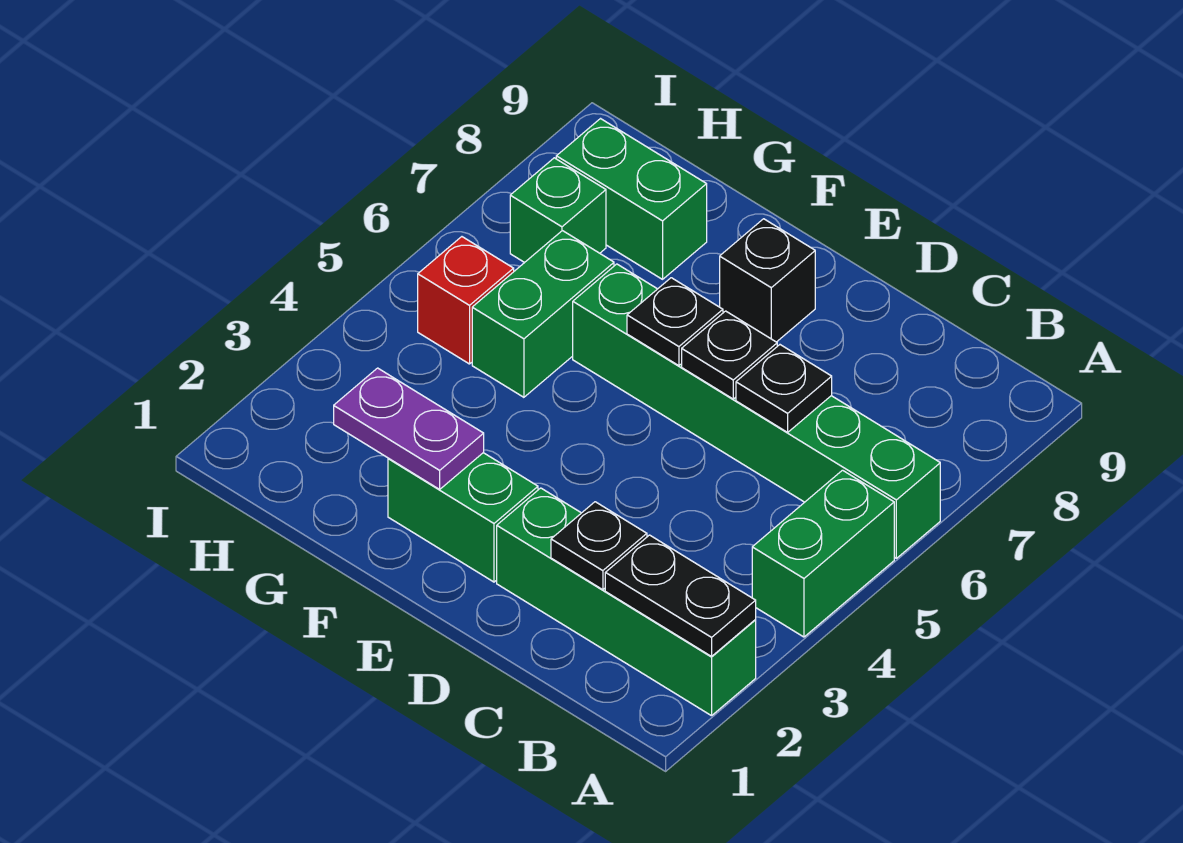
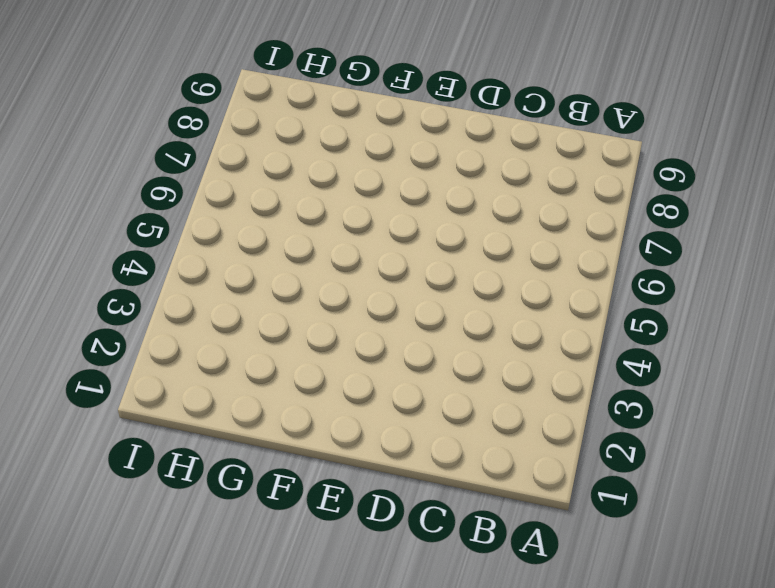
none -> green 1x4 brick [497,488,756,716]
none -> green 1x2 brick [752,470,894,637]
none -> green 1x6 brick [573,264,940,558]

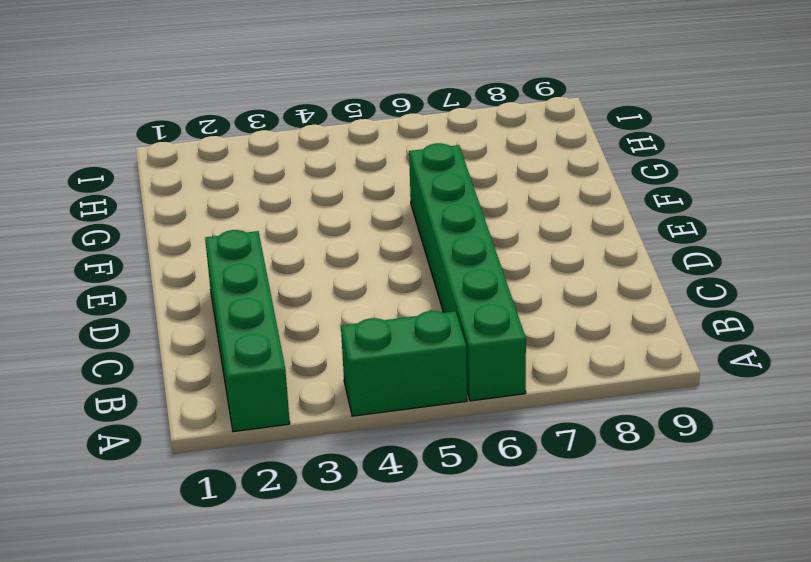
none -> green 1x2 brick [388,453,538,582]
none -> black 1x1 brick [720,219,815,342]
none -> green 1x2 brick [472,231,614,397]

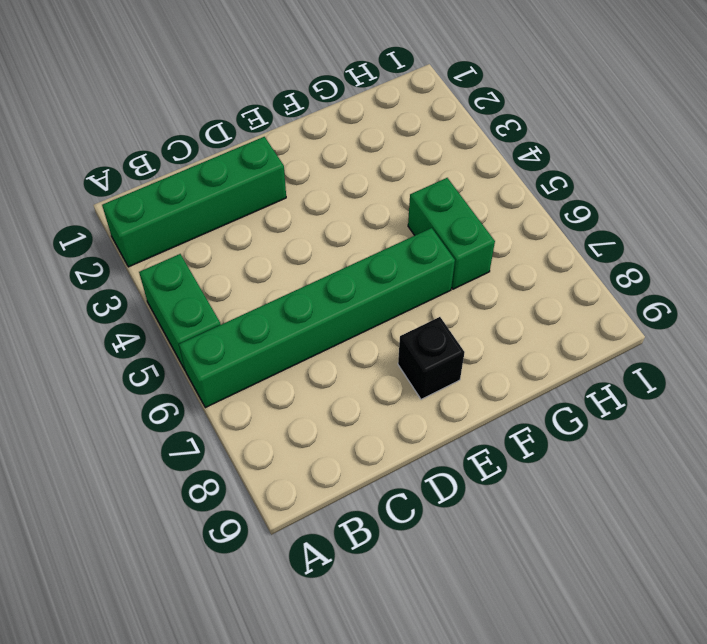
none -> green 1x2 brick [388,453,538,582]
none -> green 1x2 brick [556,119,707,279]
none -> red 1x1 brick [418,237,514,364]

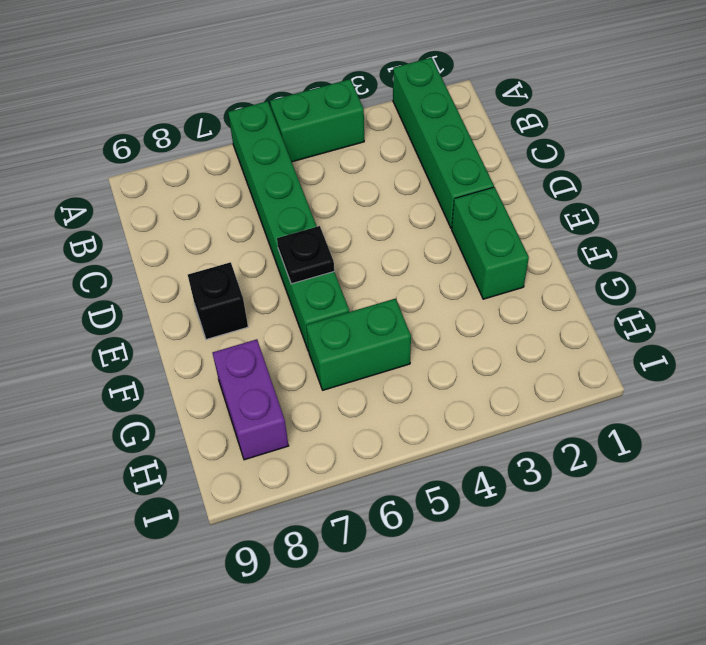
purple 1x2 brick [213,339,289,460] -> green 1x2 brick [556,119,707,279]
none -> red 1x1 brick [418,237,514,364]
none -> green 1x1 brick [510,158,606,263]
none -> black 1x2 plate [605,535,756,656]

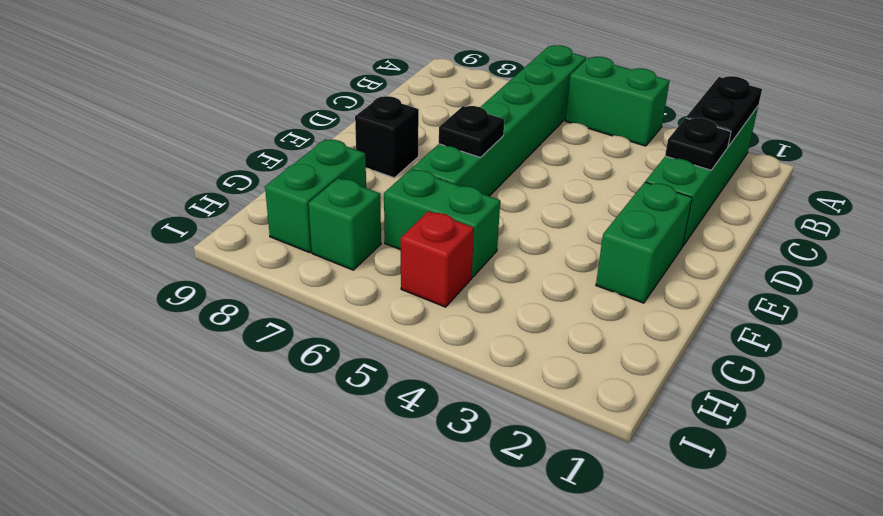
none -> black 1x1 plate [736,345,832,432]
none -> black 1x1 plate [682,311,777,399]
none -> purple 1x2 plate [334,368,484,489]

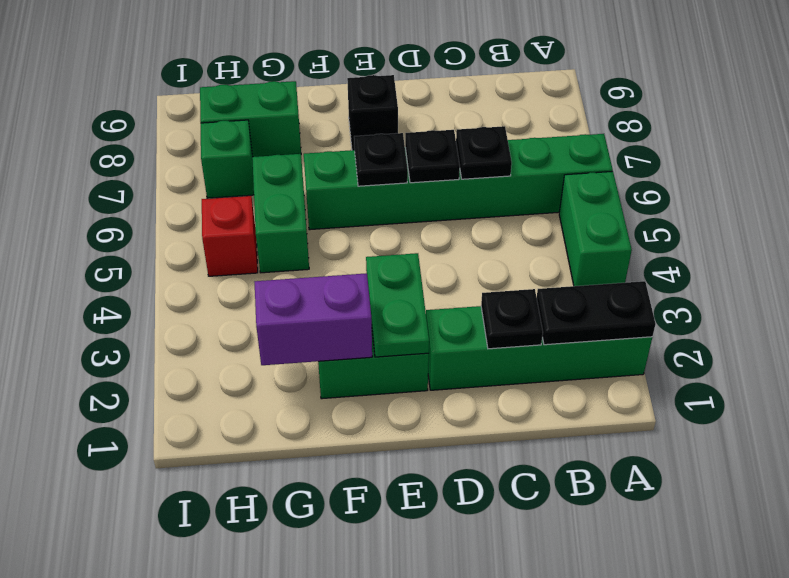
green 1x2 plate [366,253,429,357] -> none
purple 1x2 brick [255,273,372,365] -> purple 1x2 plate [334,368,484,489]

